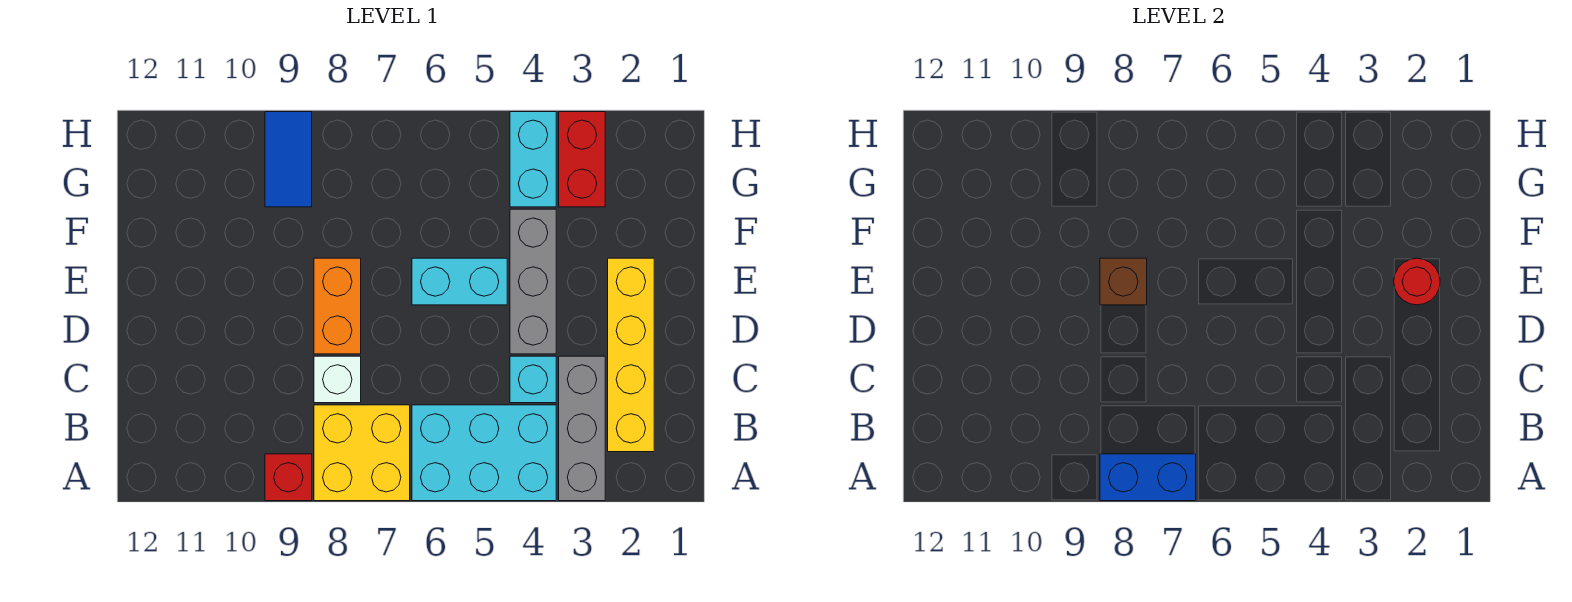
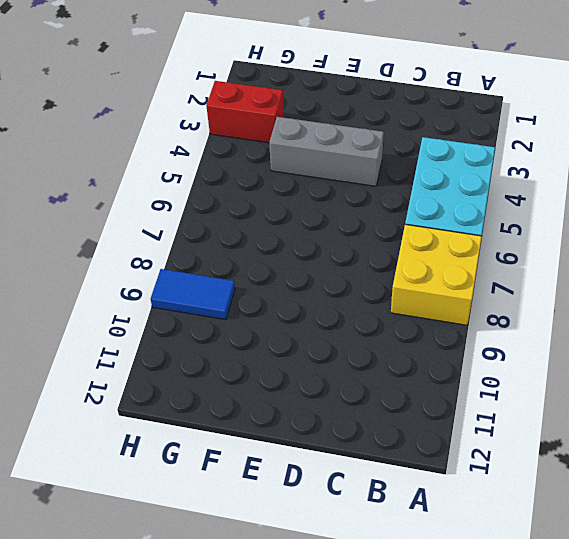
none -> grey 1x3 brick [559,356,605,501]
none -> red 1x1 brick [265,454,312,501]
none -> yellow 1x4 brick [608,258,654,452]

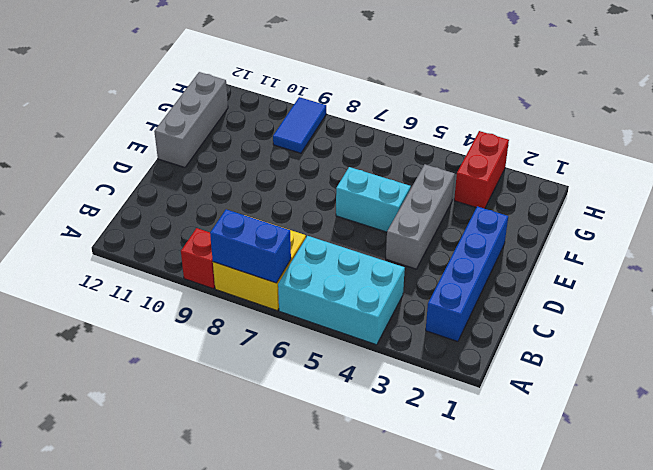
blue 1x4 brick [426,206,508,342] -> yellow 1x4 brick [608,258,654,452]
grey 1x3 brick [154,72,228,167] -> grey 1x3 brick moved to [559,356,605,501]
none -> cyan 1x1 brick [510,356,556,403]
none -> white 1x1 brick [314,356,361,403]
none -> orange 1x2 brick [314,258,361,354]

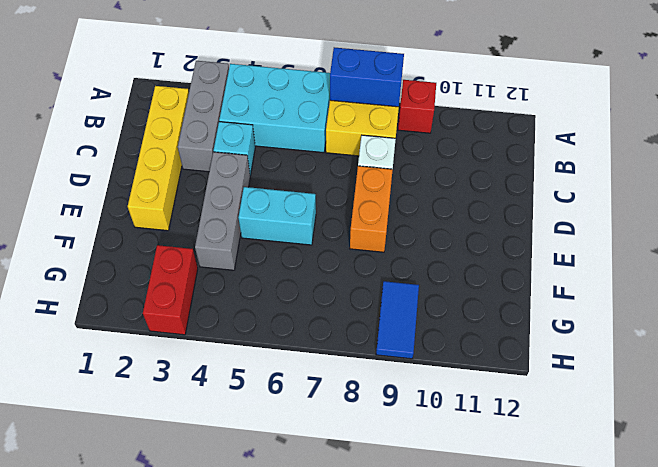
none -> cyan 1x2 brick [510,112,556,207]
none -> red 1x1 round brick [1394,258,1440,305]
none -> brown 1x1 brick [1100,258,1147,305]

